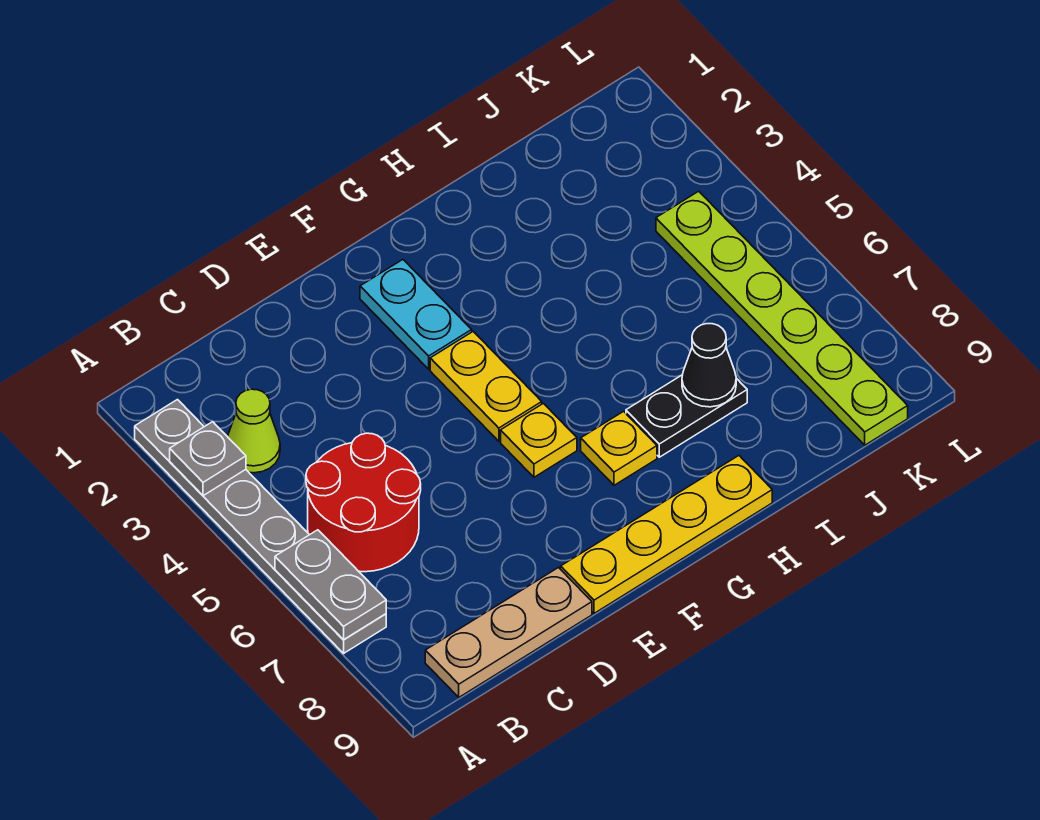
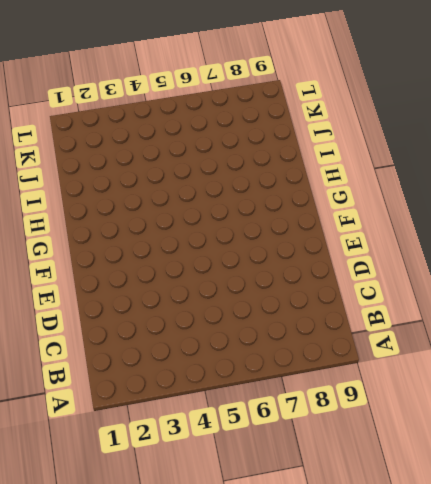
none -> grey 1x6 plate [135,400,386,653]
none -> lime 1x1 cone [227,389,280,473]
none -> red 2x2 round brick [306,433,421,572]

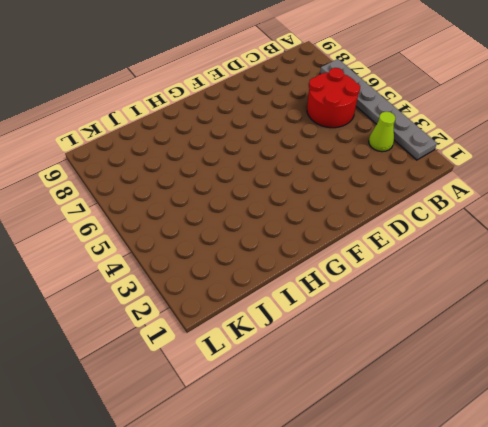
none -> tan 1x3 plate [425,568,592,697]
none -> yellow 1x4 plate [561,456,772,613]
none -> cyan 1x2 plate [360,260,472,369]

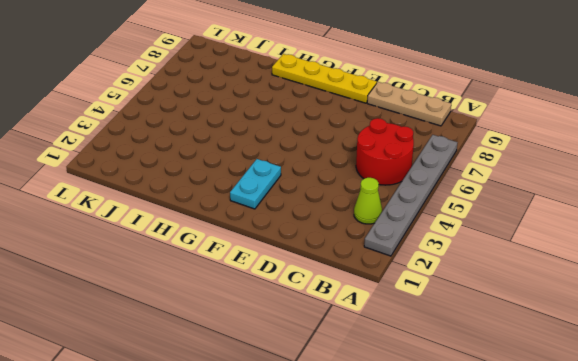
none -> yellow 1x2 plate [430,331,542,441]
none -> yellow 1x1 plate [501,403,577,477]
none -> yellow 1x1 plate [581,411,657,485]

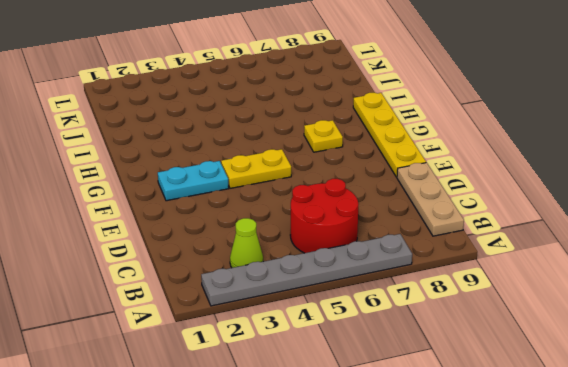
none -> yellow 1x1 plate [501,403,577,477]
none -> black 1x2 plate [626,375,747,457]
none -> lime 1x6 plate [656,191,908,445]

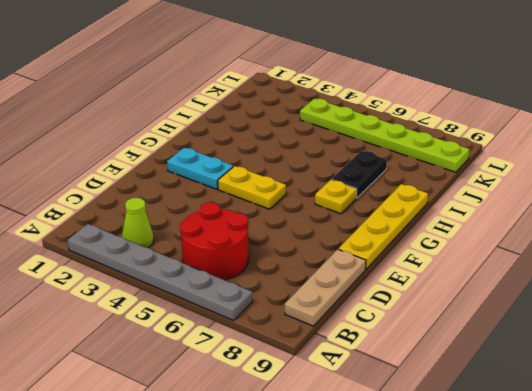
none -> yellow 1x1 plate [501,403,577,477]
none -> grey 1x1 plate [170,422,246,496]
none -> grey 1x2 plate [275,530,386,640]

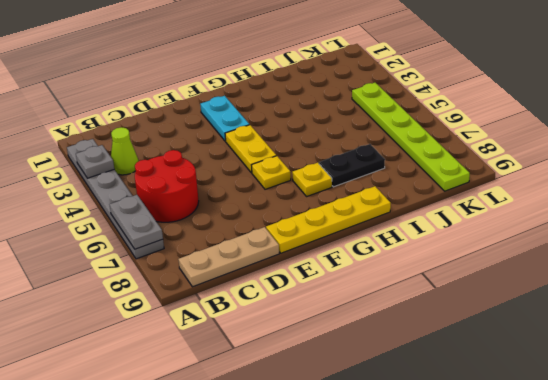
none -> black 1x1 cone [682,324,736,407]

